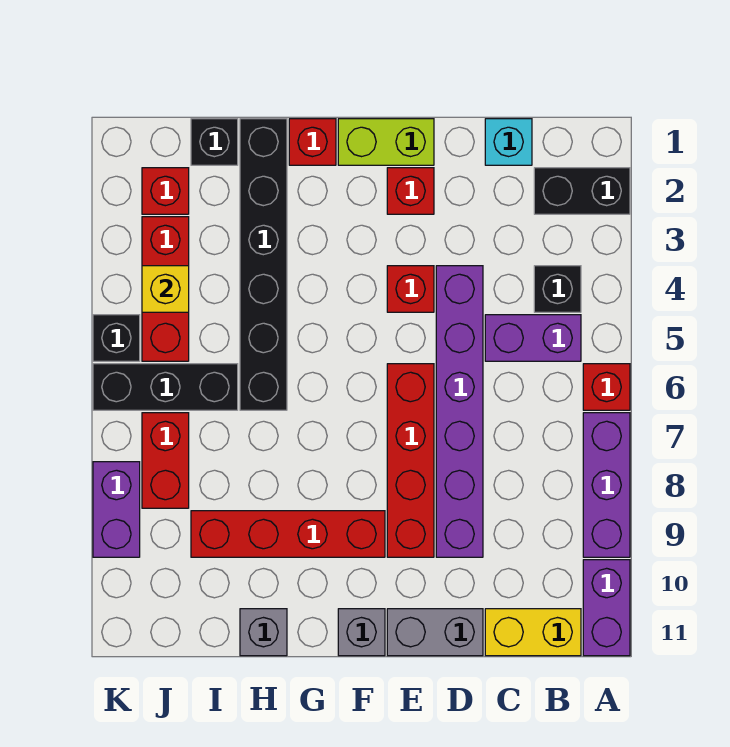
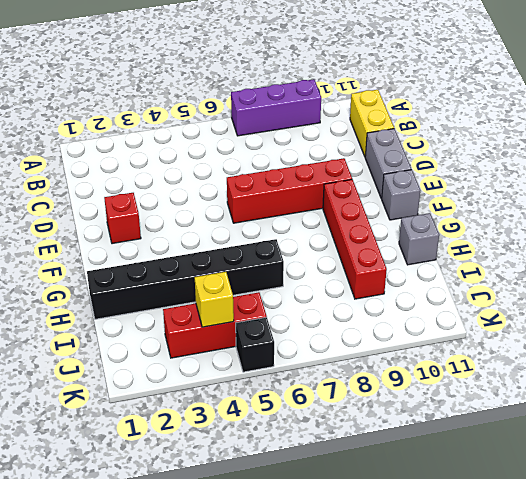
none -> black 1x2 brick [534,168,630,214]
none -> red 1x1 brick [583,364,630,410]
none -> purple 1x2 brick [583,560,630,656]

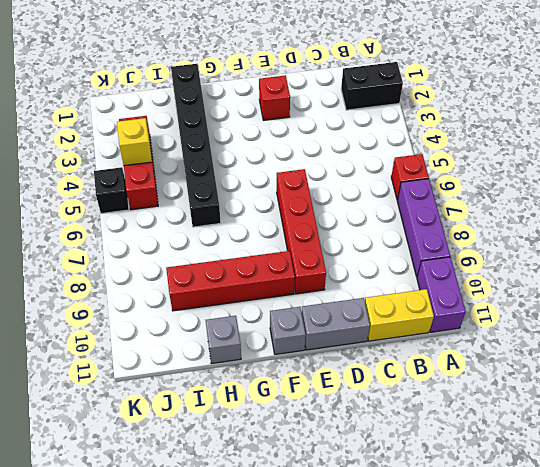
none -> black 1x1 brick [534,266,581,312]
none -> purple 1x2 brick [485,315,581,361]
none -> cyan 1x1 brick [485,119,532,165]

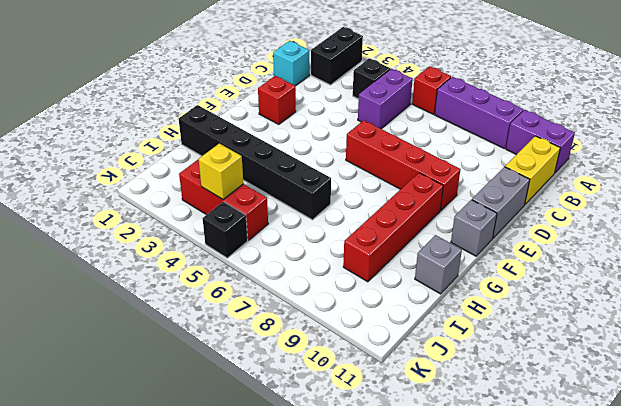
none -> purple 1x6 brick [436,266,483,557]
none -> lime 1x2 brick [338,119,434,165]
none -> red 1x1 brick [387,266,434,312]

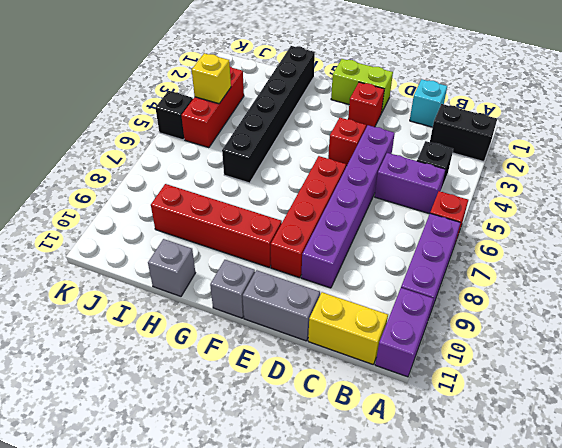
none -> red 1x1 brick [289,119,336,165]
none -> black 1x1 brick [191,119,238,165]
none -> black 1x3 brick [93,364,238,410]

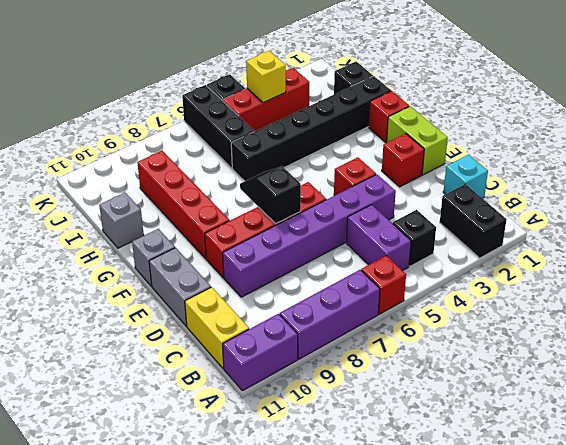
black 1x2 slope [240,166,301,224] -> none
none -> red 1x1 brick [142,168,189,214]
none -> red 1x2 brick [142,413,189,508]
none -> purple 1x2 brick [93,462,140,557]

